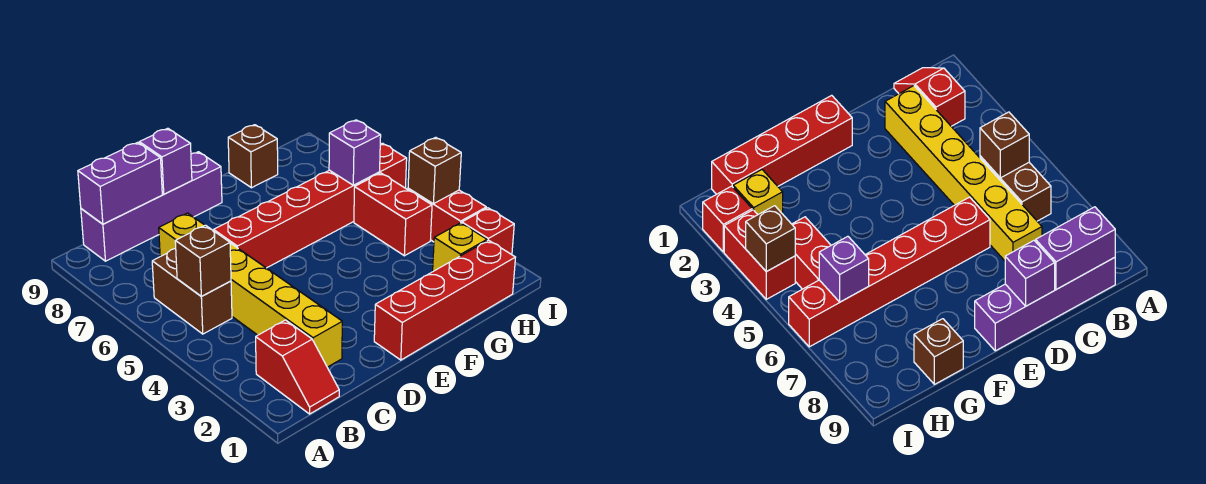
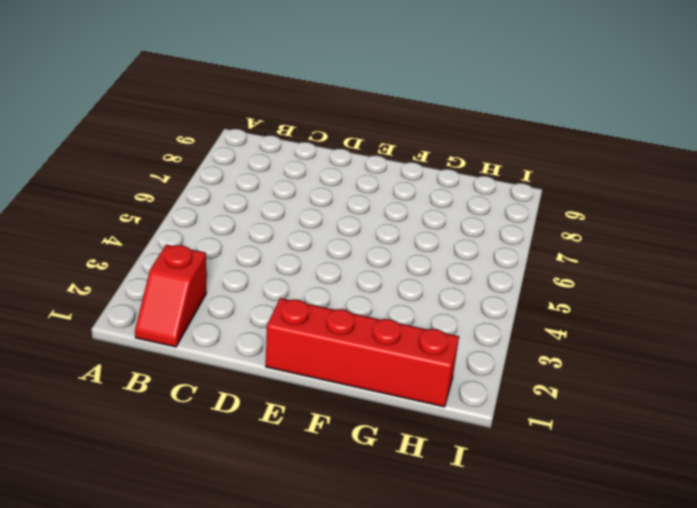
none -> brown 1x2 brick [152,248,232,334]
none -> purple 1x4 brick [81,152,222,261]
none -> yellow 1x6 brick [159,213,342,367]

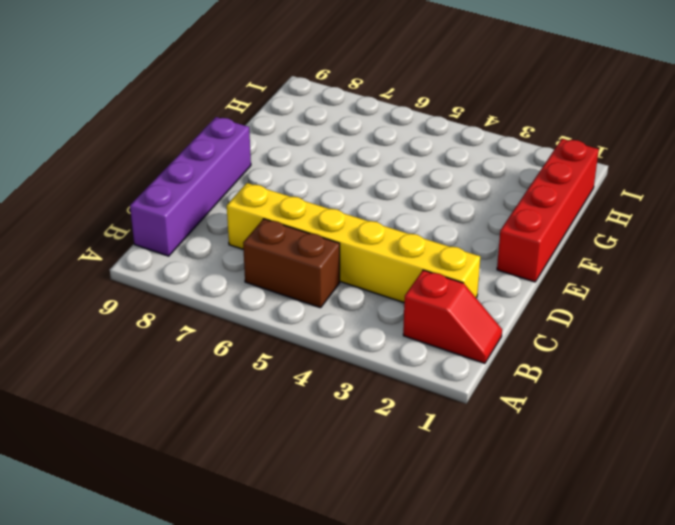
none -> red 1x6 brick [214,143,407,268]
none -> brown 1x1 brick [228,125,278,188]
none -> yellow 1x1 brick [433,223,487,271]

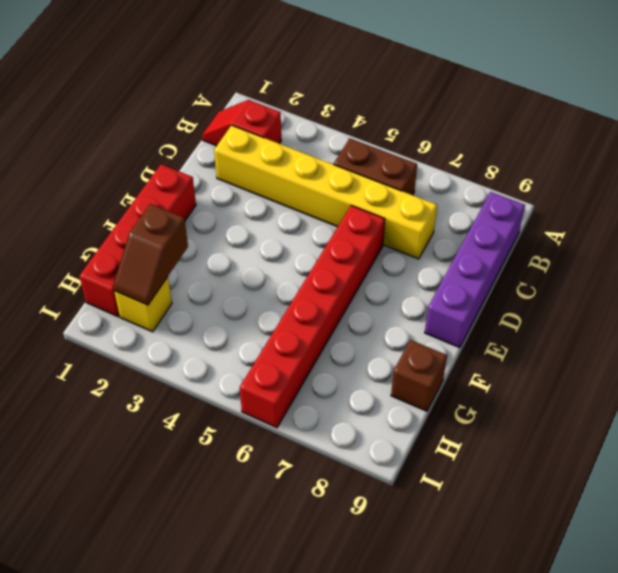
brown 1x2 slope [113,204,188,305] -> none
none -> red 1x2 brick [354,173,432,256]
none -> red 1x1 brick [462,208,514,255]
none -> red 1x2 brick [408,189,486,242]

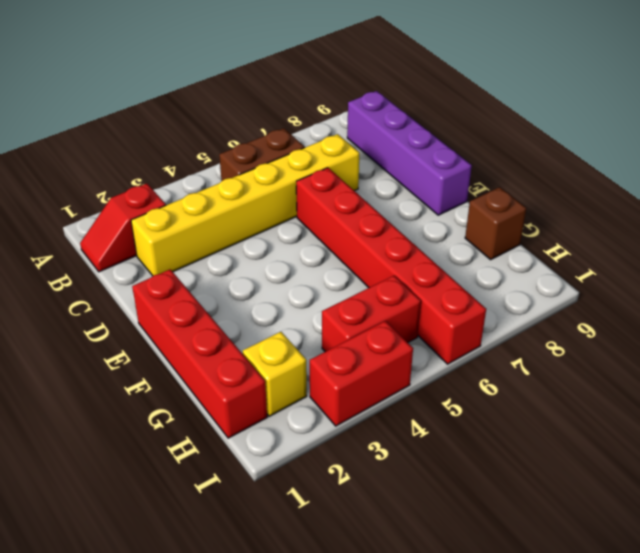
none -> red 1x1 brick [462,208,514,255]
none -> brown 1x1 brick [175,225,231,296]
none -> purple 1x2 brick [78,142,162,224]

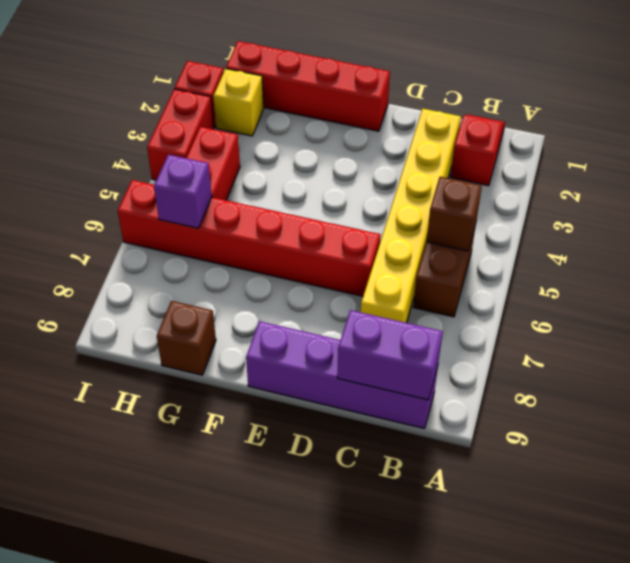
none -> purple 1x1 brick [139,128,192,194]
none -> brown 1x1 brick [408,137,461,204]

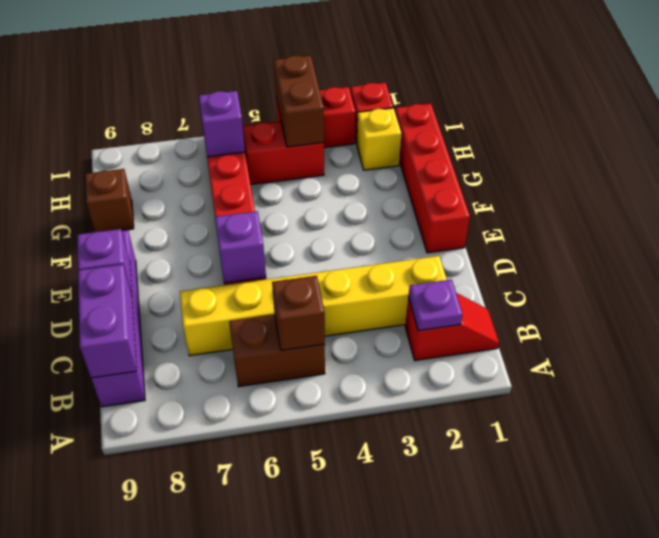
purple 1x1 plate [408,279,463,331] -> none
purple 1x1 brick [215,211,266,283] -> none
brown 1x2 brick [274,55,324,147] -> brown 1x1 brick [408,137,461,204]

